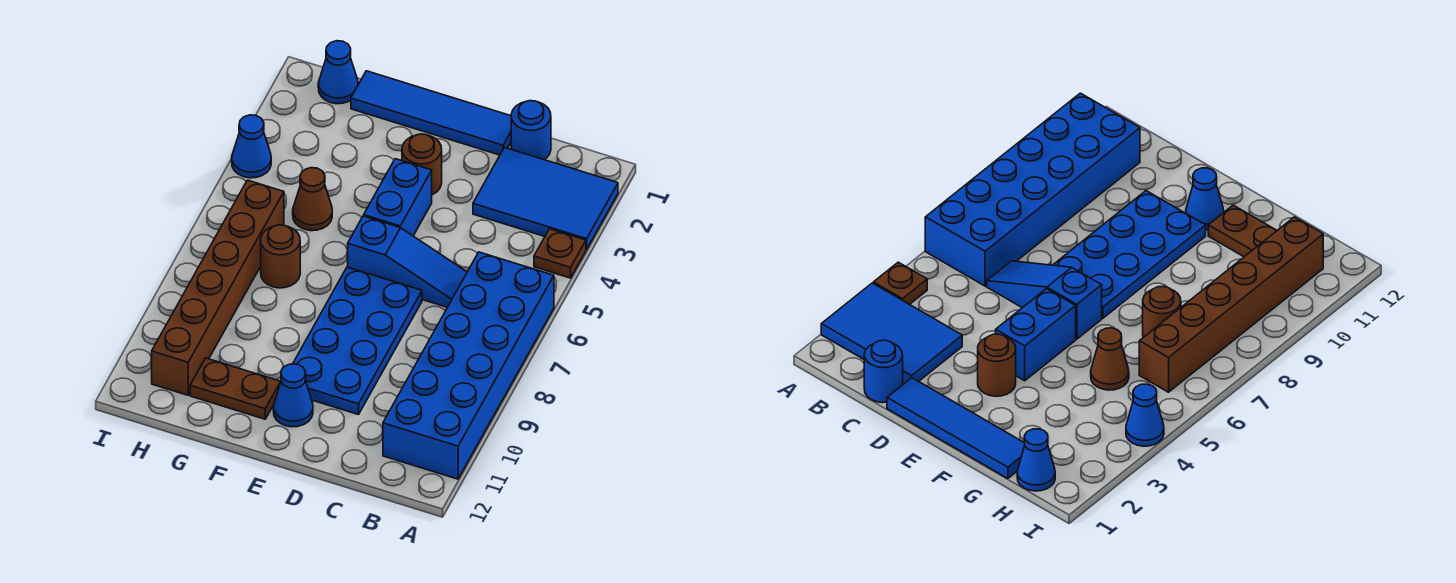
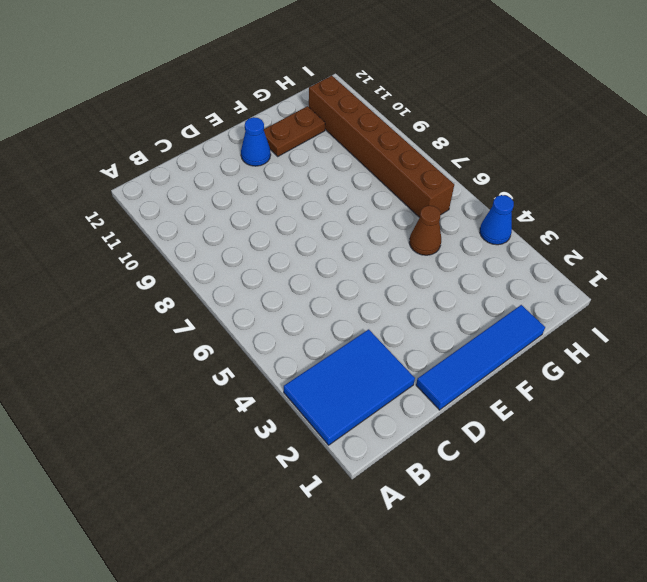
none -> brown 1x1 plate [534,229,586,278]
none -> blue 2x6 brick [383,252,554,479]
none -> blue 1x1 round brick [511,101,551,160]

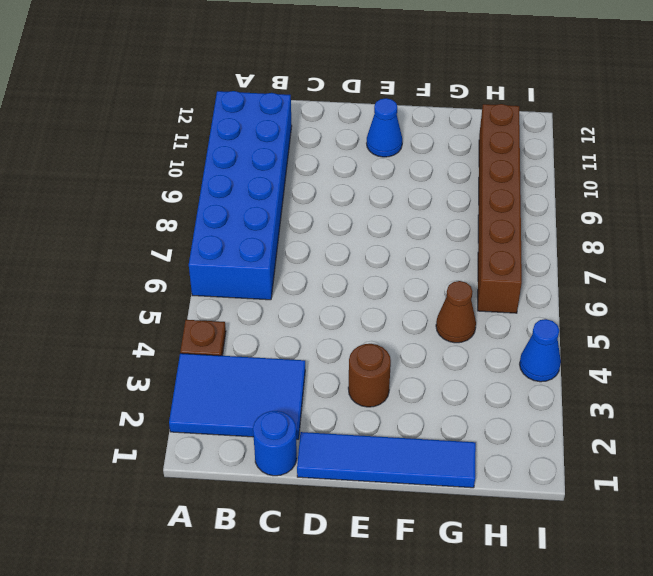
none -> blue 1x3 slope [347,216,467,307]
none -> blue 2x4 plate [293,267,422,415]
none -> blue 1x2 brick [364,159,432,236]

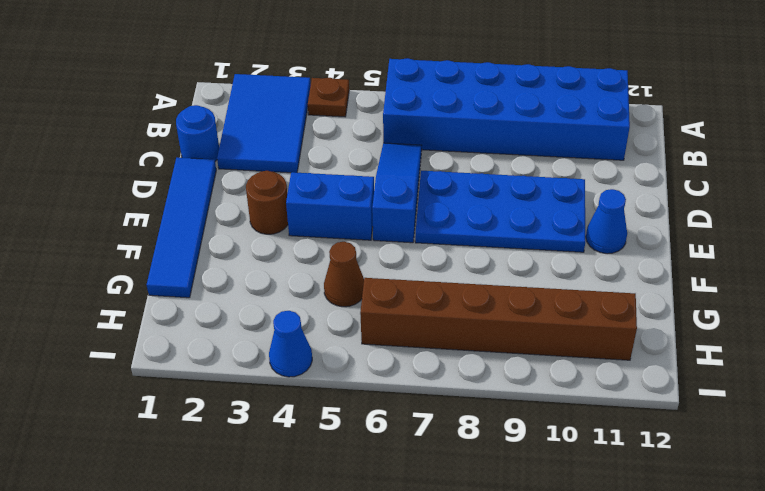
none -> brown 1x2 plate [190,358,281,419]
none -> brown 1x1 round brick [261,225,300,288]
none -> blue 1x1 cone [318,41,358,104]

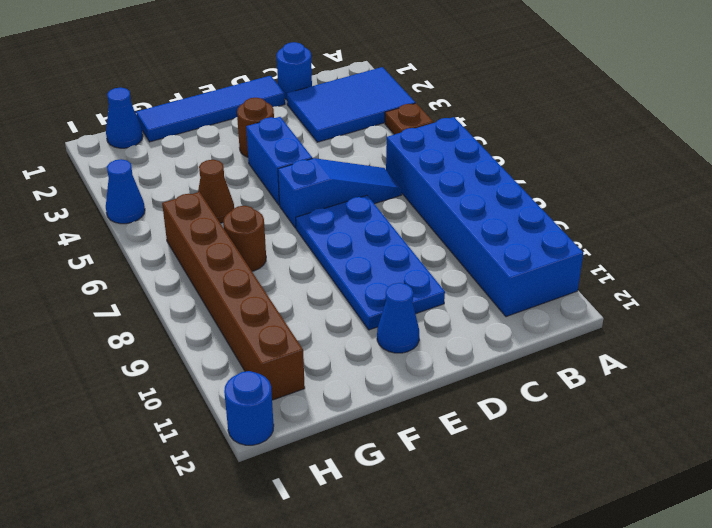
blue 1x1 round brick [224,371,274,445] -> none
none -> brown 1x2 plate [190,358,281,419]

